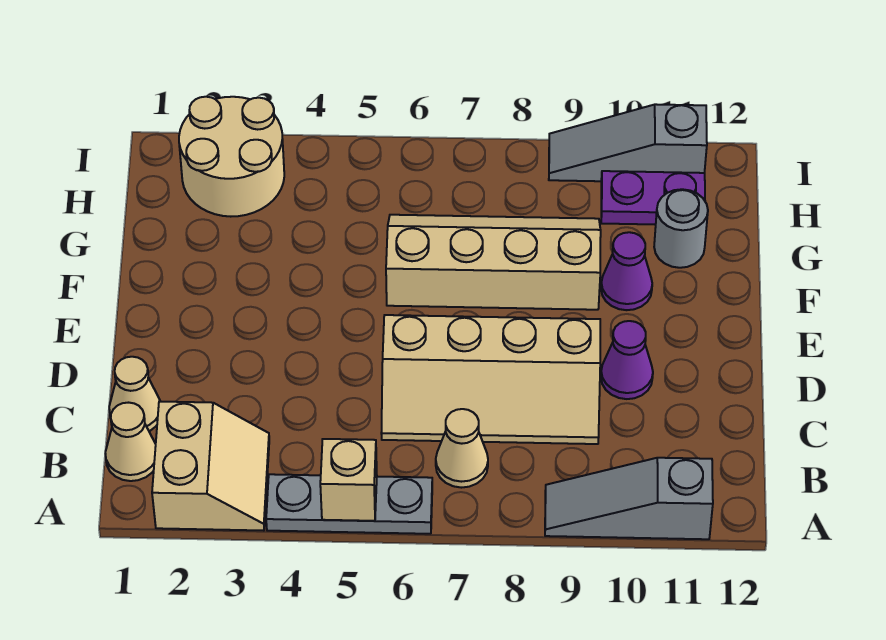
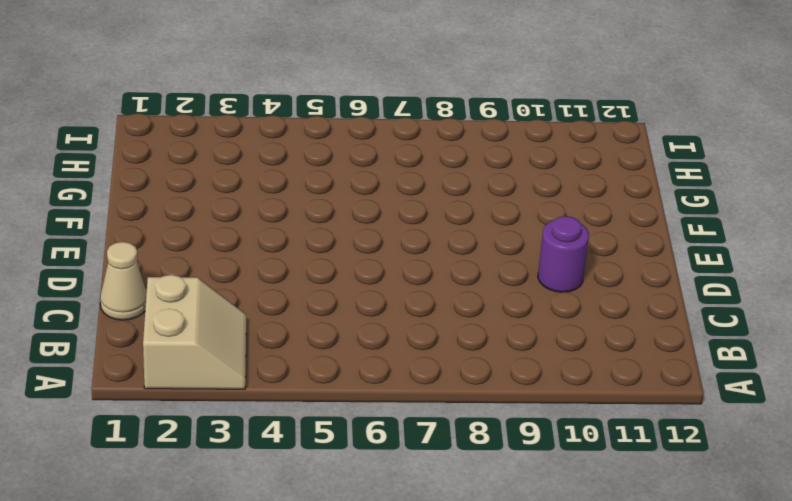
purple 1x1 round brick [538,216,589,292] -> purple 1x1 cone [601,321,653,399]
none -> grey 1x3 plate [266,474,432,534]
none -> grey 1x3 slope [545,458,713,539]
none -> tan 1x1 cone [105,403,156,481]

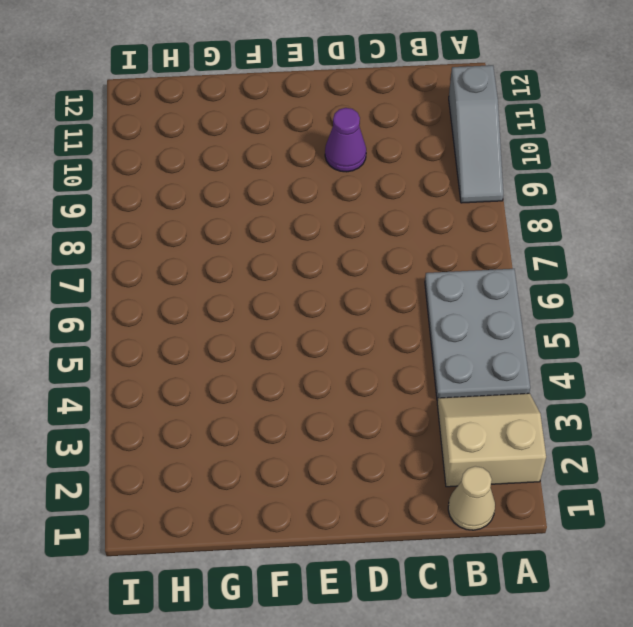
grey 2x3 plate [425,269,530,400] -> grey 1x3 plate [266,474,432,534]
none -> tan 1x1 cone [436,409,488,488]
none -> tan 1x1 cone [109,357,160,431]
none -> tan 2x4 slope [381,315,600,444]

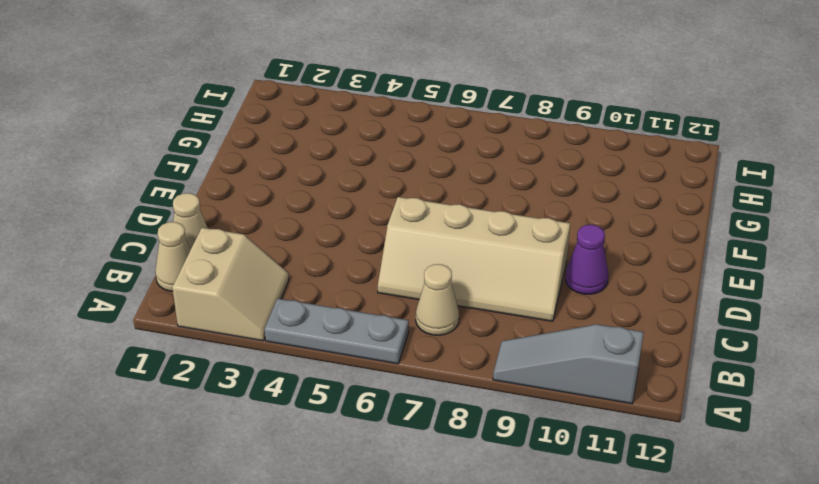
none -> tan 2x4 slope [386,215,601,310]
none -> purple 1x1 cone [601,232,652,310]
none -> grey 1x1 round brick [654,189,708,268]

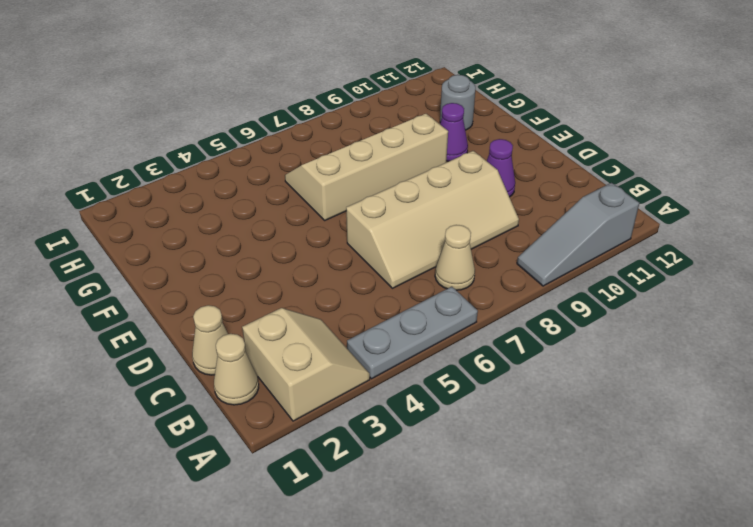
none -> tan 2x2 round brick [179,97,284,217]
none -> purple 1x2 plate [601,171,705,225]
none -> grey 1x3 slope [549,104,707,181]

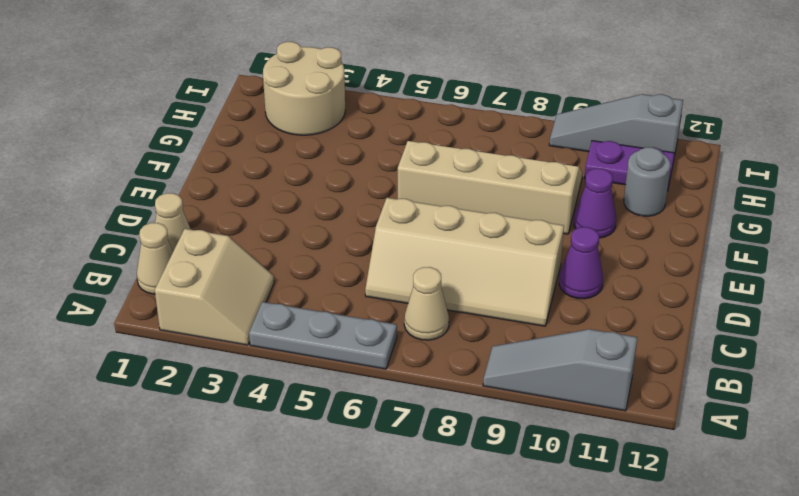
none -> tan 1x1 brick [320,439,377,521]

